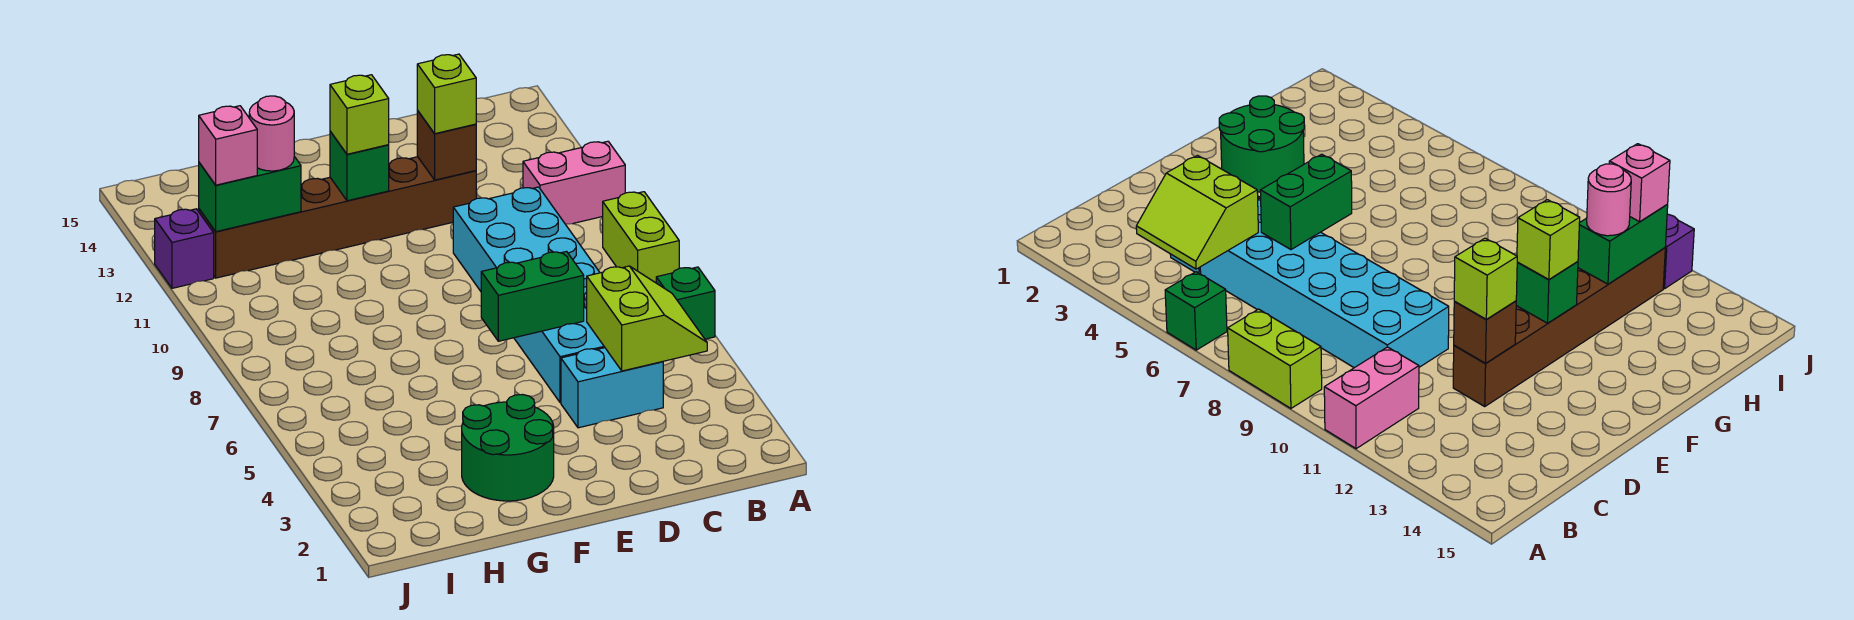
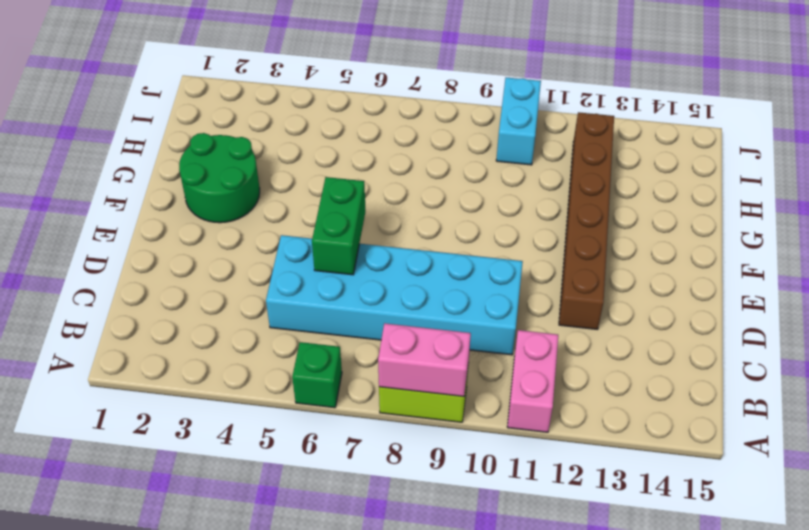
pink 1x2 brick [378,323,471,397] -> none
cyan 1x2 brick [496,77,541,165] -> cyan 1x2 brick moved to [561,348,663,428]
none -> purple 1x1 brick [155,209,214,288]
none -> lime 2x2 slope [587,266,707,371]
none -> brown 1x1 brick [417,111,476,180]

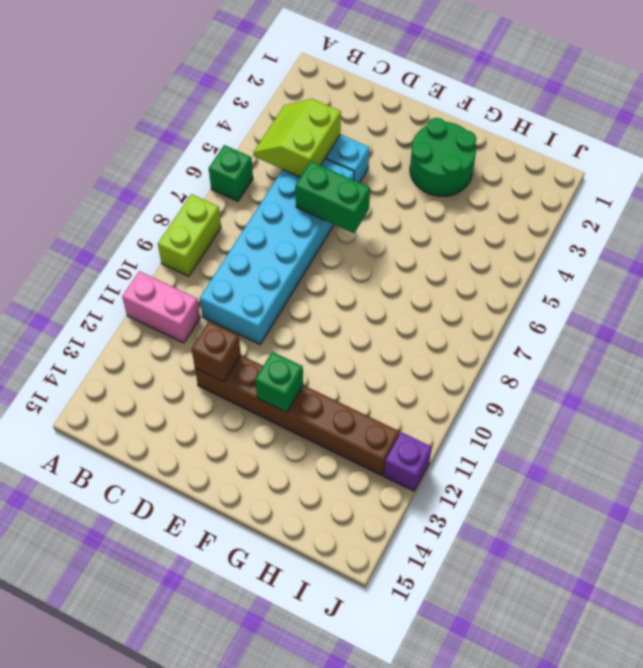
none -> green 1x2 brick [199,157,301,232]
none -> lime 1x1 brick [417,54,476,134]
none -> lime 1x1 brick [330,75,389,154]

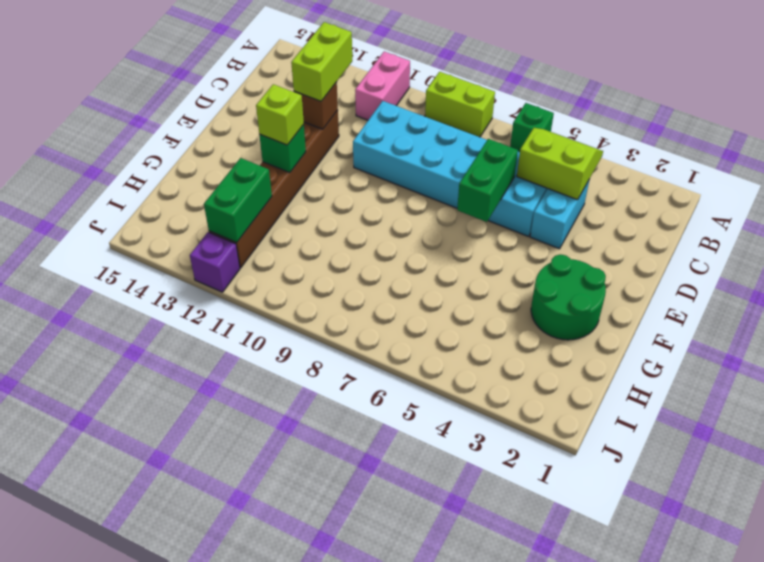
lime 1x2 brick [291,22,352,101] -> lime 1x1 brick [417,54,476,134]
none -> pink 1x1 round brick [249,96,294,171]
none -> pink 1x1 brick [199,106,257,185]

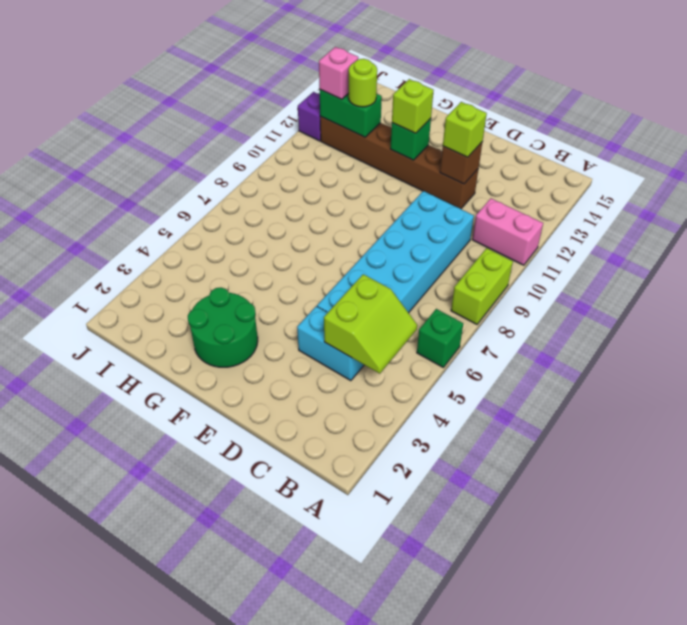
lime 1x1 round brick [349,59,377,107] -> pink 1x1 round brick [249,96,294,171]
none -> green 1x2 brick [481,252,584,341]

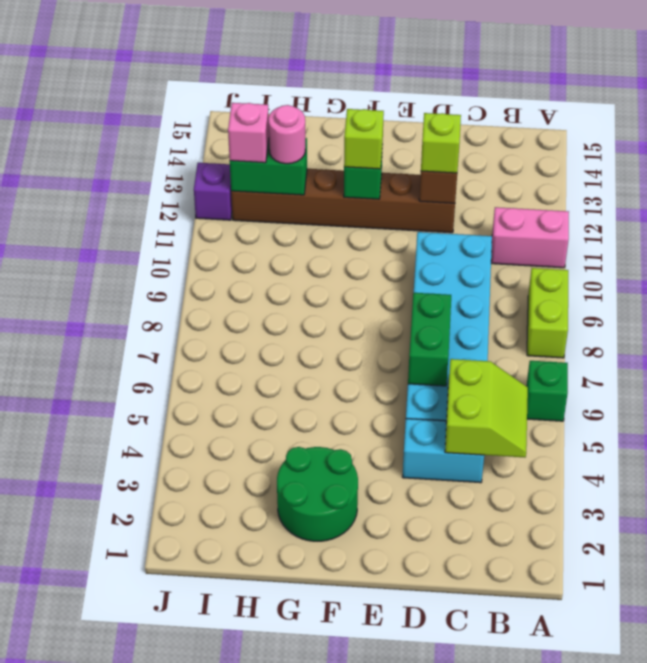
green 1x2 brick [408,293,451,386] -> green 1x2 brick turned to [481,252,584,341]

